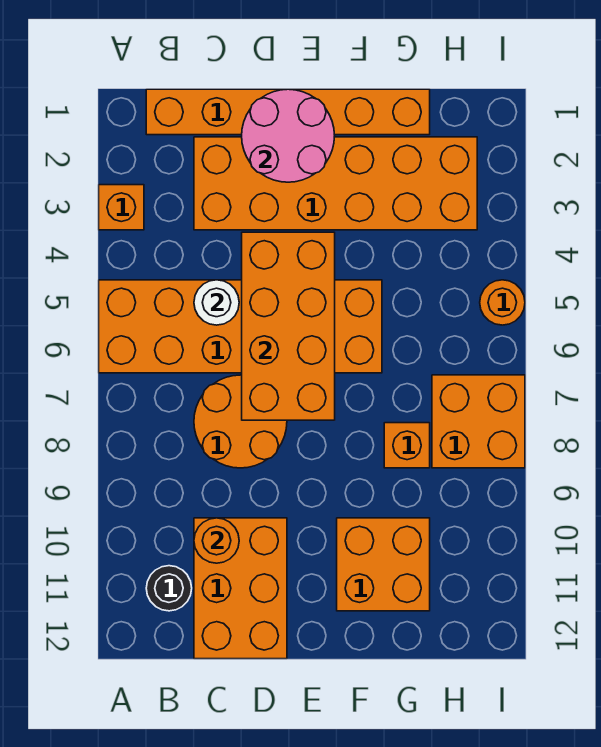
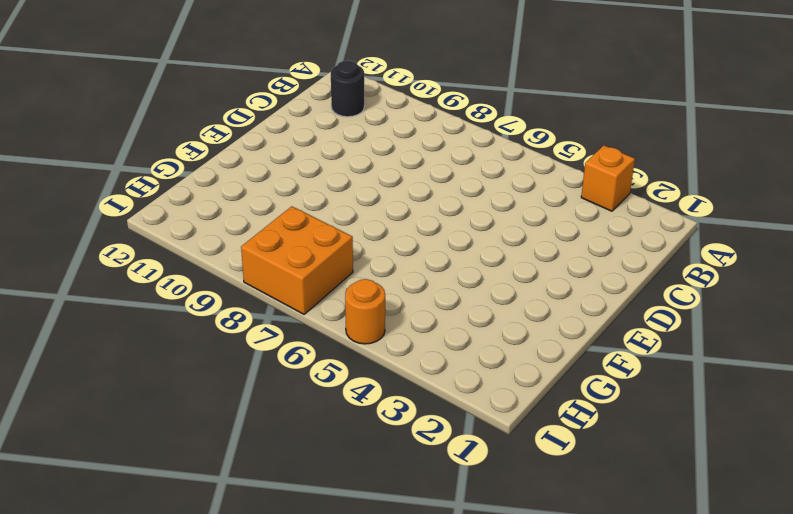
none -> orange 2x6 brick [99,280,382,373]
none -> orange 1x6 brick [146,89,430,135]
none -> orange 2x6 brick [194,137,477,230]

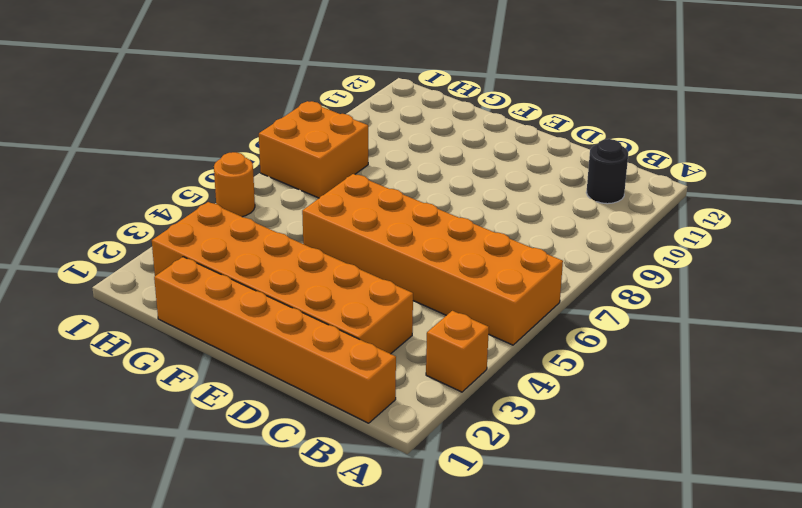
none -> orange 2x2 round brick [194,375,287,468]
none -> orange 2x3 brick [194,518,287,659]
none -> orange 2x2 brick [337,518,430,611]

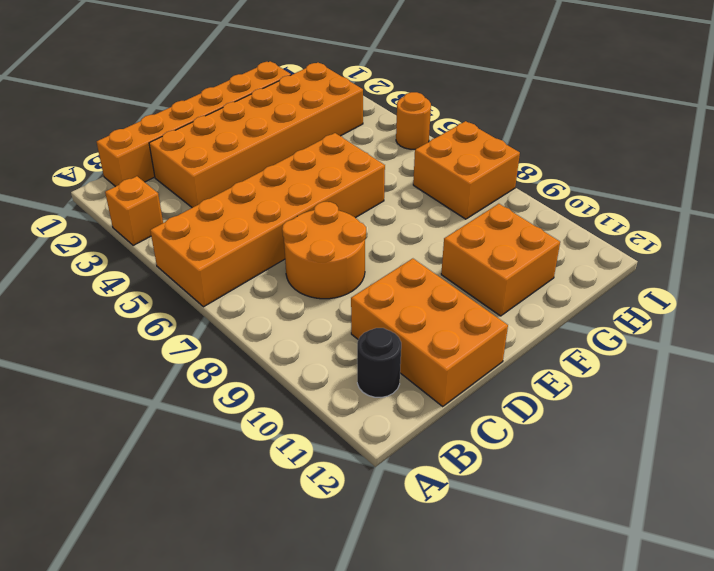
none -> orange 1x1 brick [384,423,430,468]
none -> white 1x1 round brick [194,280,239,325]
none -> orange 1x1 round brick [194,518,239,563]

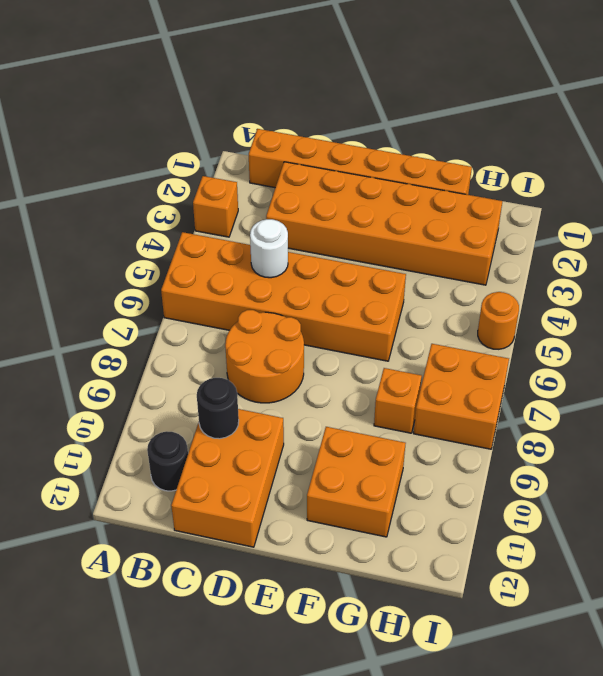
black 1x1 round brick [197,378,239,439] -> orange 1x1 round brick [194,518,239,563]
none -> pink 2x2 round brick [242,89,335,182]
none -> orange 2x4 brick [242,232,335,420]

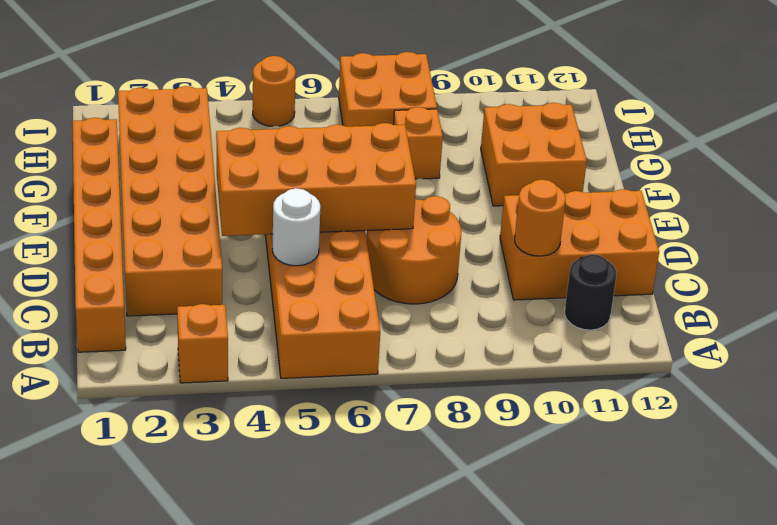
none -> pink 2x2 round brick [242,89,335,182]

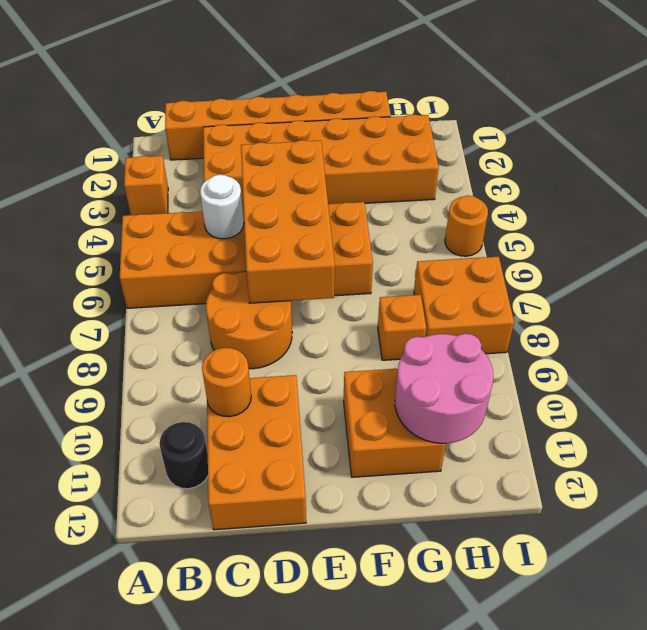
pink 2x2 round brick [395,334,493,443] -> pink 2x2 round brick moved to [242,89,335,182]

